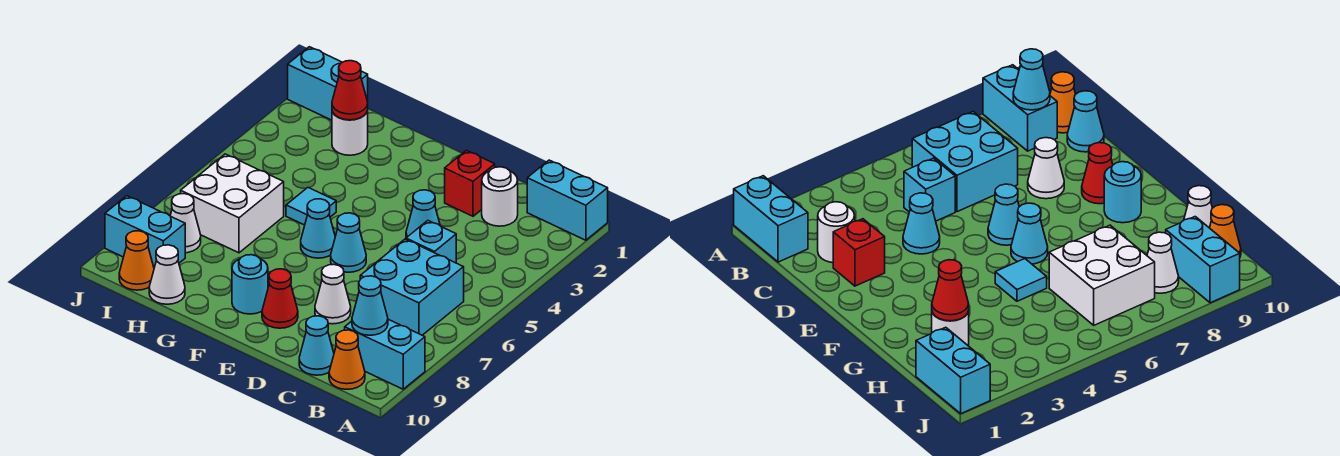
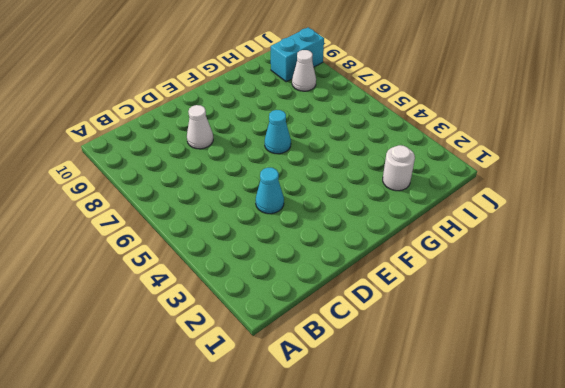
none -> cyan 1x2 brick [527,160,608,240]
none -> cyan 1x2 brick [345,319,425,389]
none -> cyan 2x2 brick [360,239,464,335]

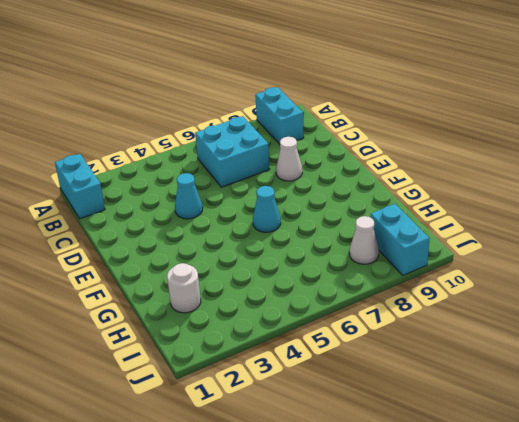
none -> orange 1x1 cone [329,330,365,389]
none -> white 1x1 round brick [482,167,518,226]
none -> cyan 1x1 brick [406,221,456,263]

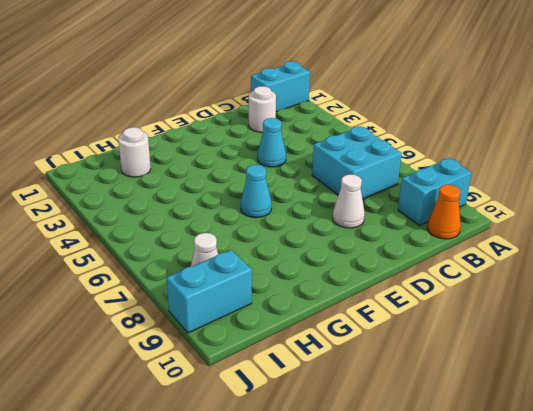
none -> cyan 1x1 brick [406,221,456,263]
none -> cyan 1x1 cone [299,316,334,375]
none -> red 1x1 brick [445,150,495,216]

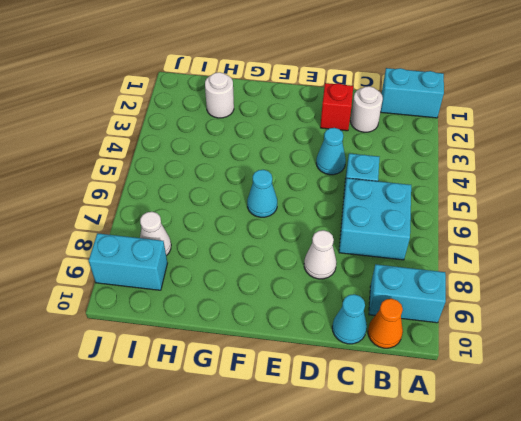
none -> cyan 1x1 cone [331,213,366,272]
none -> red 1x1 cone [262,269,298,328]
none -> cyan 1x1 round brick [232,255,268,314]

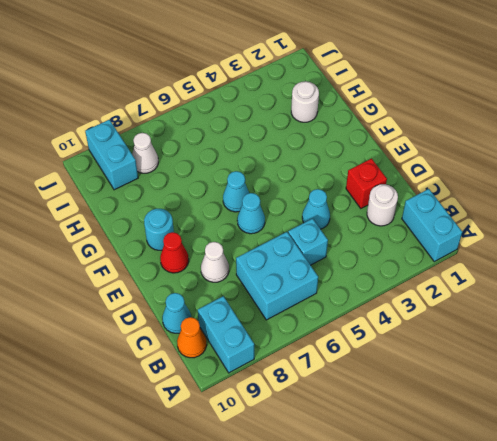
none -> cyan 1x1 tile [286,188,336,225]
none -> white 2x2 brick [181,154,284,253]
none -> white 1x1 cone [149,245,185,304]

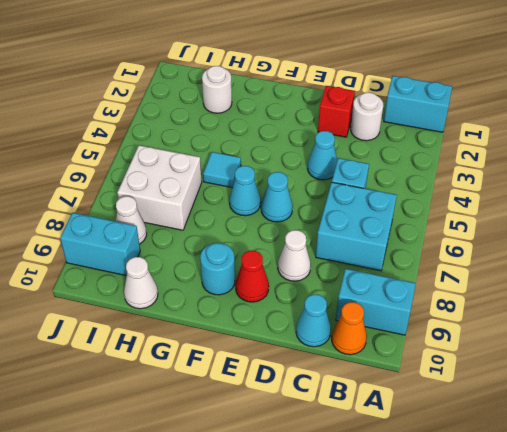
none -> cyan 1x2 brick [288,47,368,120]
none -> orange 1x1 cone [119,231,154,290]
none -> cyan 1x1 cone [352,276,388,335]

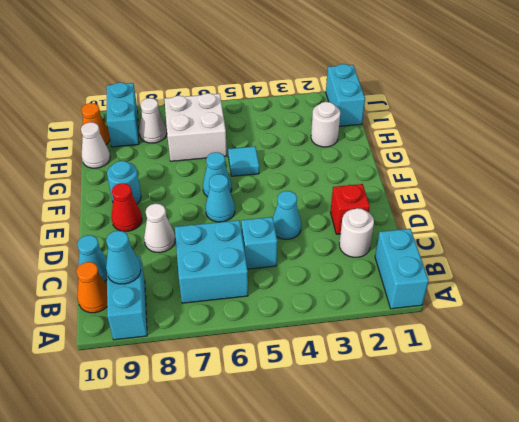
none -> red 1x1 cone [332,61,368,120]

